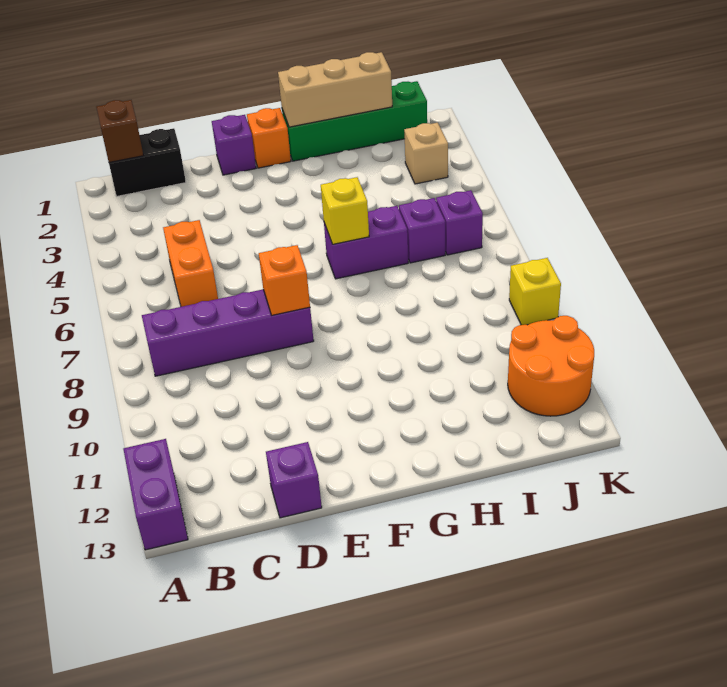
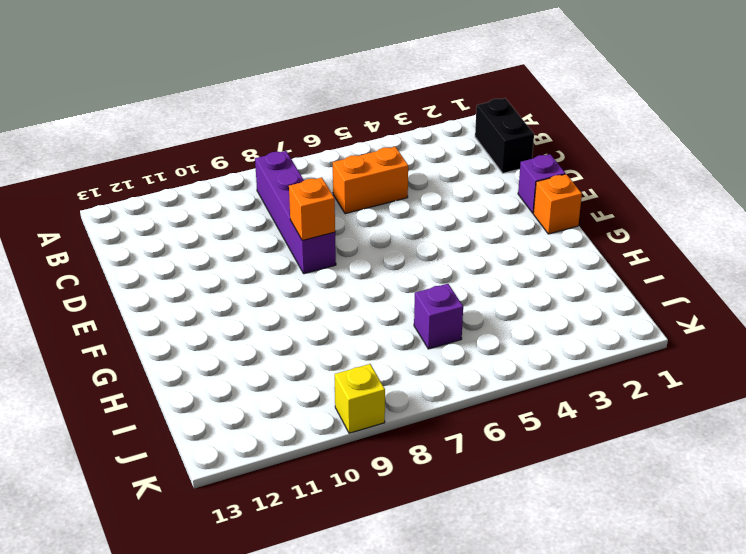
none -> purple 1x2 brick [123,439,188,550]
none -> purple 1x1 brick [266,442,322,518]
none -> green 1x4 brick [282,81,427,161]

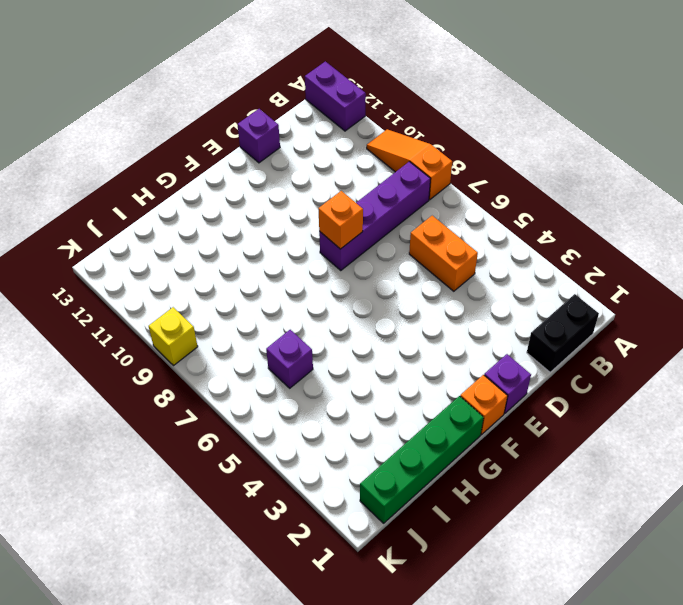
orange 1x3 slope [367,129,452,200] -> none
none -> purple 1x2 brick [324,206,408,279]
none -> tan 1x1 brick [404,123,448,184]
none -> purple 1x1 brick [436,190,483,255]

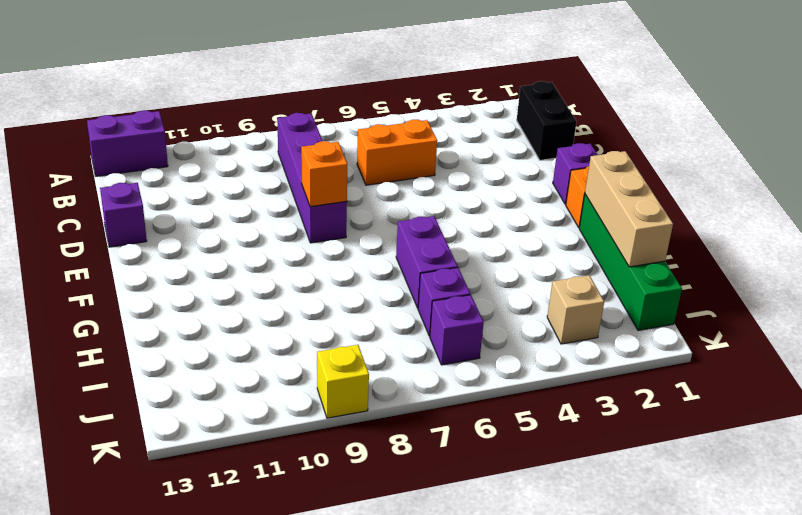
none -> orange 2x2 round brick [508,316,594,416]
none -> brown 1x1 brick [96,100,143,162]
none -> yellow 1x1 brick [321,177,369,244]

